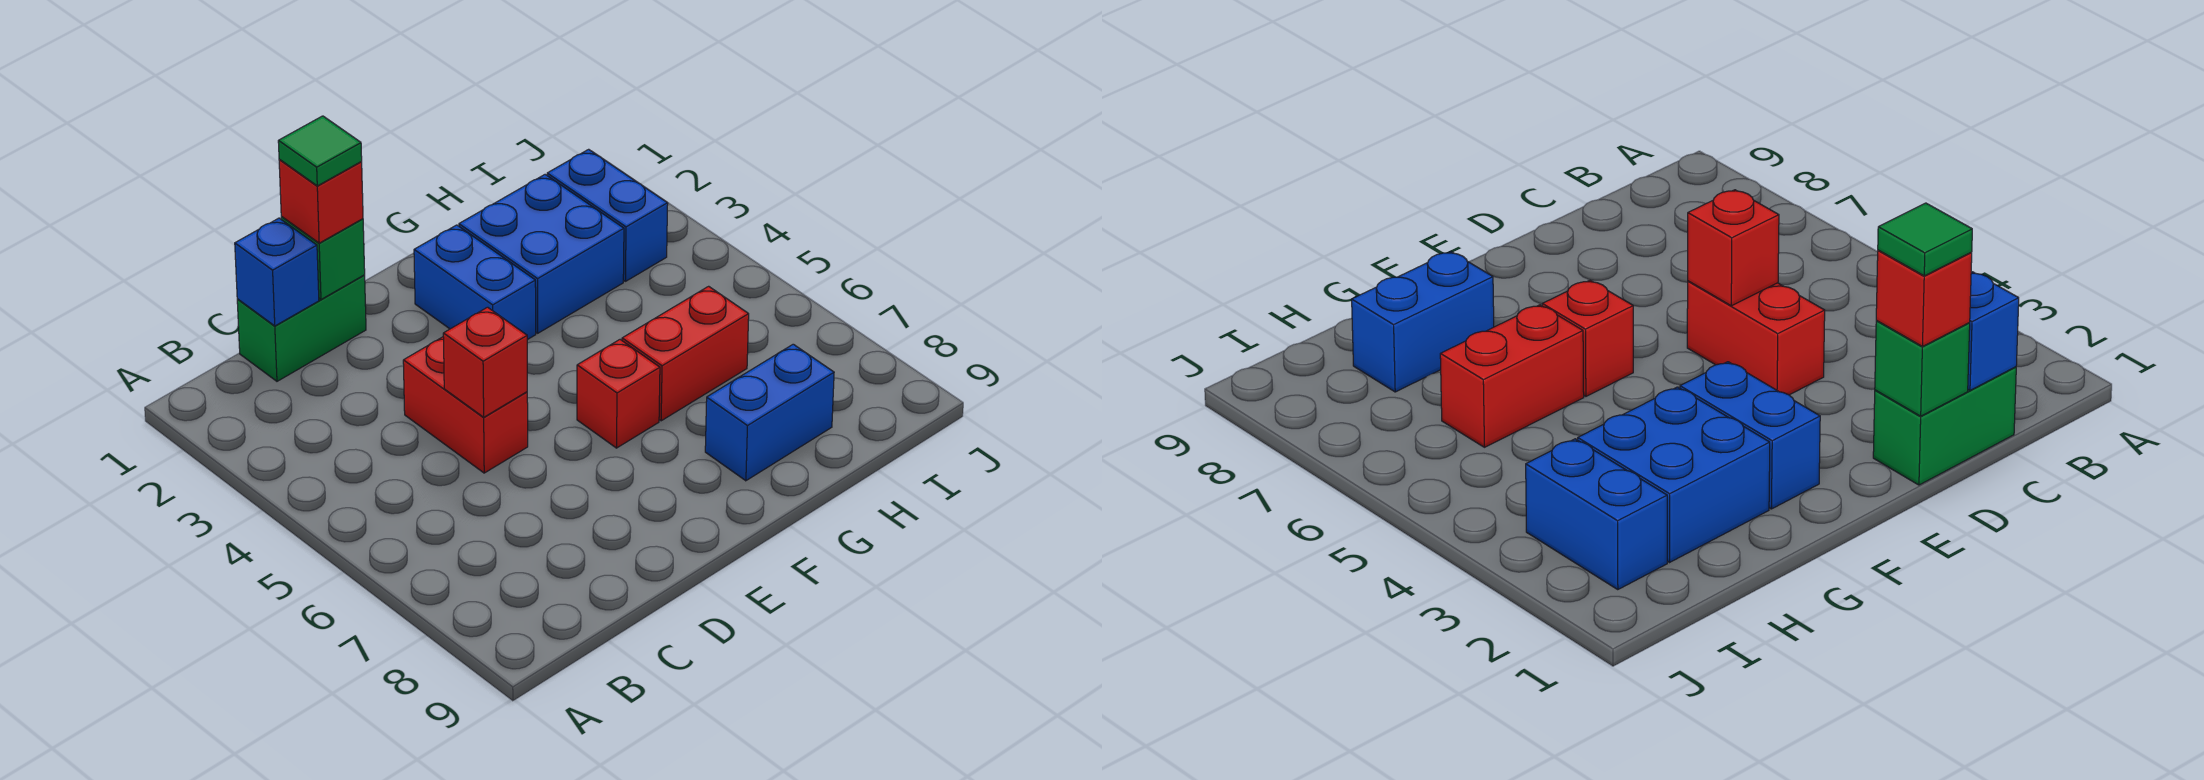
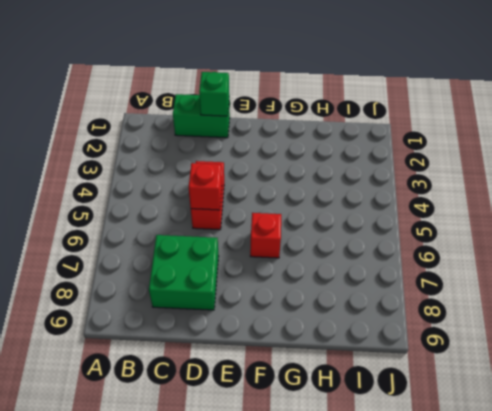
green 2x2 brick [149,235,219,310] -> none
none -> blue 1x2 brick [414,225,536,340]
none -> blue 2x2 brick [459,175,624,333]
none -> red 1x2 brick [622,286,749,421]

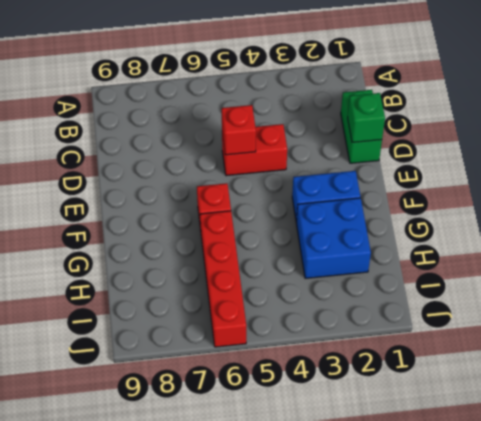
red 1x4 brick [200,211,246,347] -> red 1x2 brick [622,286,749,421]
none -> blue 1x2 brick [705,344,834,481]
none -> blue 1x2 brick [547,149,668,281]
none -> blue 1x1 brick [235,218,319,326]

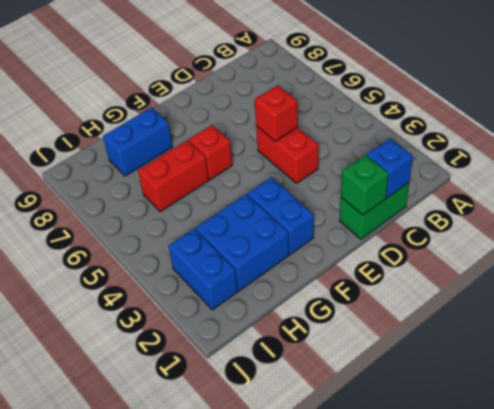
none -> red 1x1 brick [279,159,363,243]
none -> green 1x1 tile [278,116,362,186]

